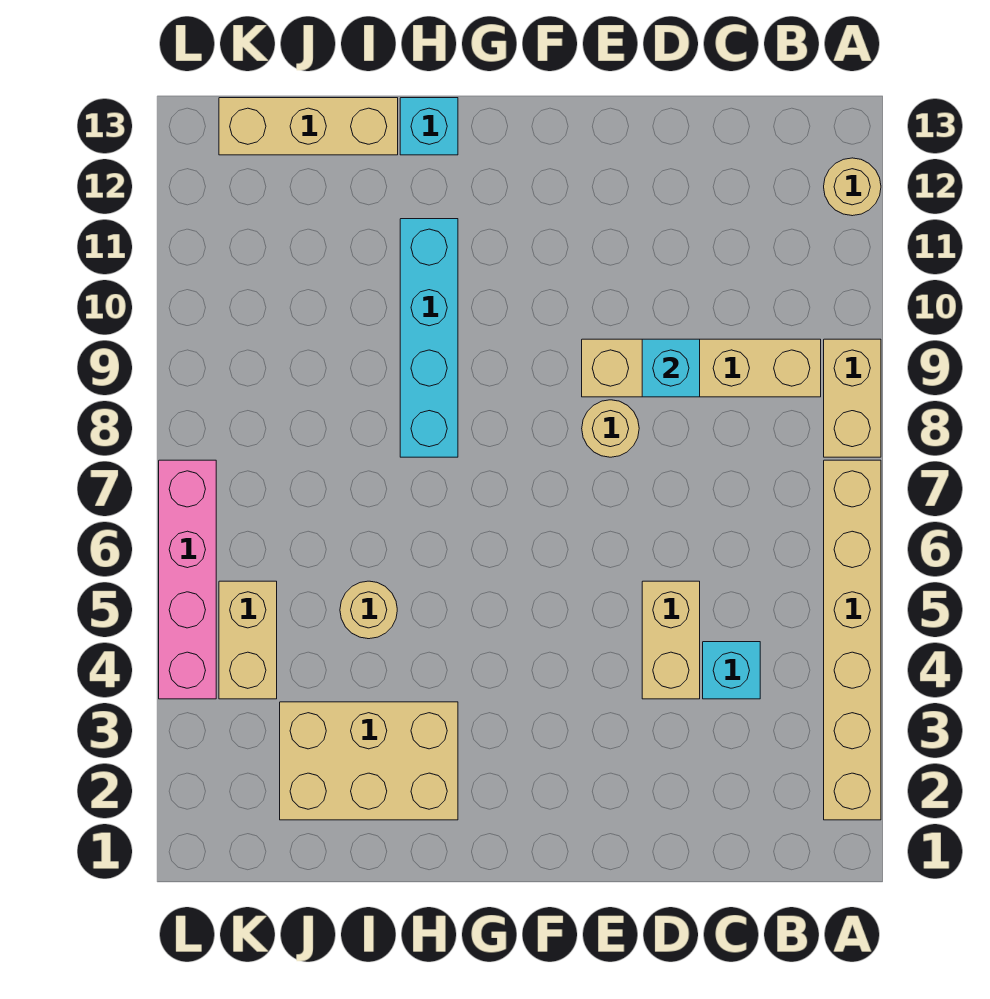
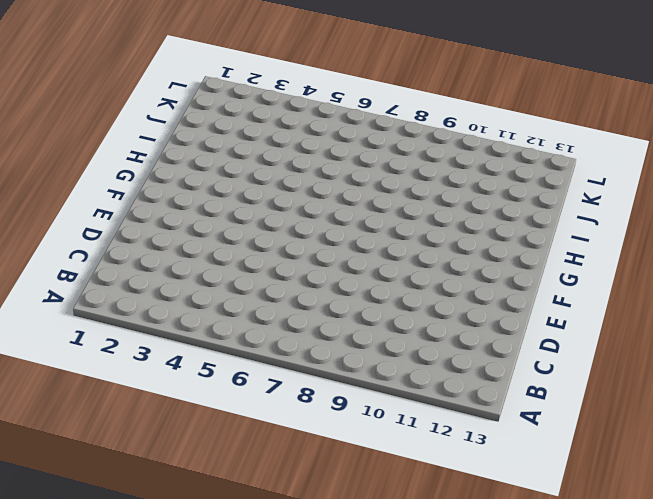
none -> tan 1x6 brick [824,460,881,820]
none -> tan 1x2 brick [824,339,881,457]
none -> tan 1x1 round brick [824,158,881,216]

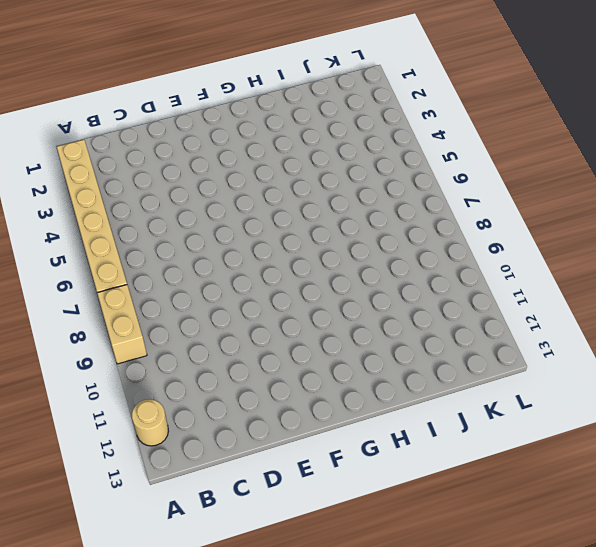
none -> tan 1x4 brick [582,339,821,397]
none -> cyan 1x1 brick [703,642,760,699]
none -> tan 1x2 brick [642,581,700,699]

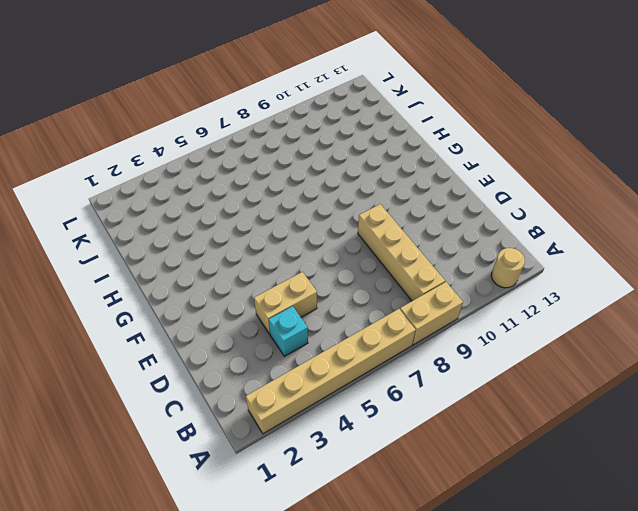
none -> tan 1x1 round brick [582,400,639,457]
none -> tan 2x3 brick [280,702,458,820]
none -> cyan 1x4 brick [400,219,458,457]

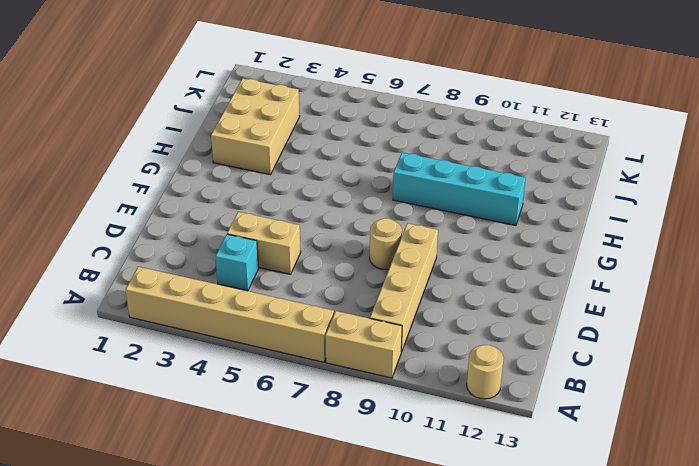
none -> cyan 1x1 brick [400,98,458,155]
none -> tan 1x1 round brick [340,581,397,639]
none -> tan 1x3 brick [219,98,398,155]

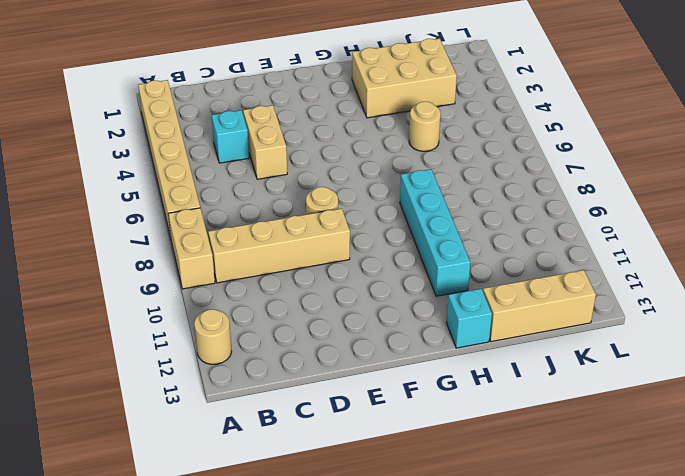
none -> tan 1x2 brick [219,581,277,699]
none -> pink 1x4 brick [159,460,216,699]
none -> cyan 1x1 brick [642,339,700,397]

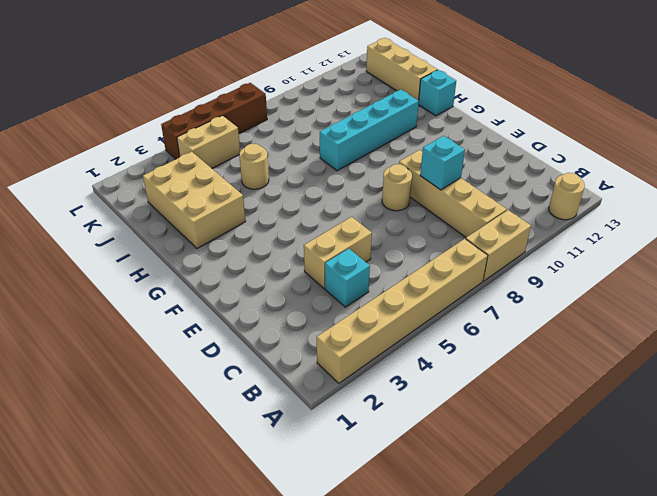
brown 1x4 brick [161,83,267,159] -> pink 1x4 brick [159,460,216,699]

